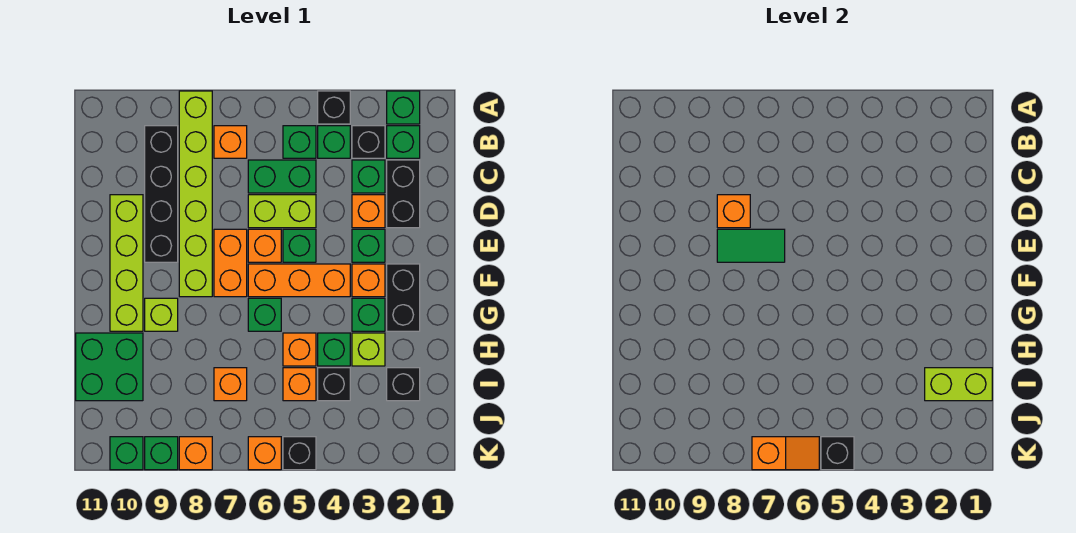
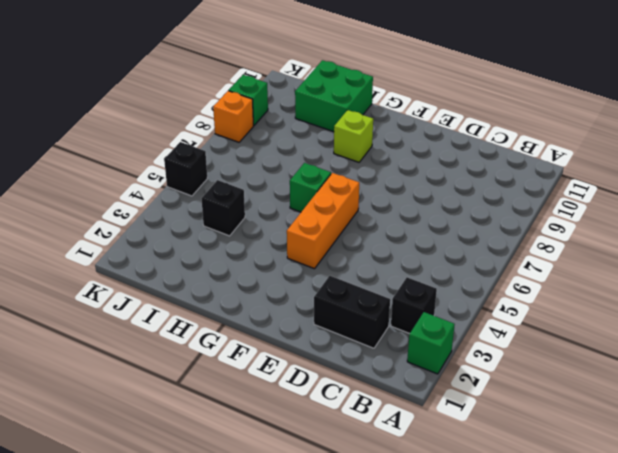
none -> black 1x1 brick [318,91,350,124]
none -> lime 1x6 brick [179,91,212,297]
none -> green 1x1 brick [387,126,420,158]
none -> green 1x1 brick [318,126,350,158]

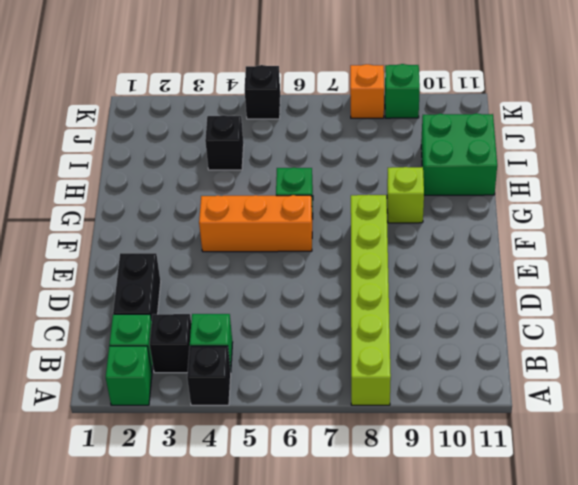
none -> green 1x1 brick [283,126,316,158]
none -> orange 1x1 brick [214,126,247,158]
none -> black 1x4 brick [145,126,178,262]
none -> green 1x1 brick [352,160,385,193]

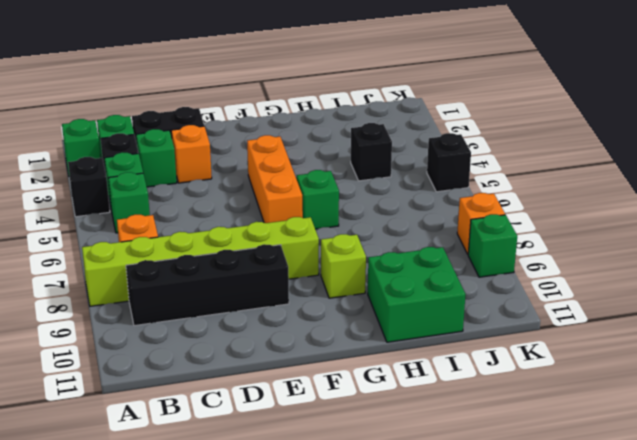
none -> green 1x2 brick [248,160,316,193]
none -> lime 1x2 brick [248,195,316,228]
none -> lime 1x4 brick [110,195,143,331]
none -> green 1x1 brick [352,229,385,262]

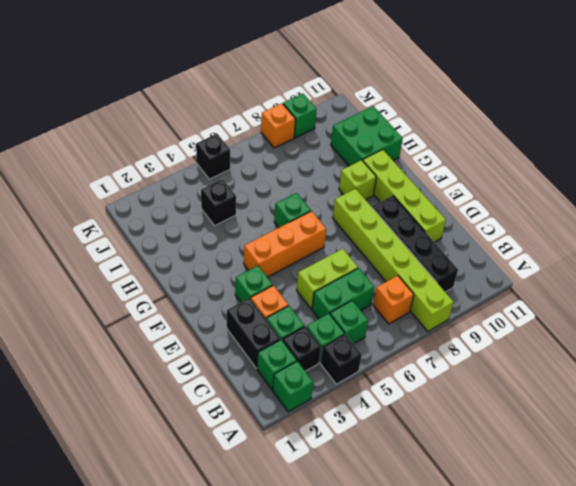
none -> green 1x1 brick [283,229,316,262]
none -> orange 1x1 brick [248,229,281,262]
none -> orange 1x2 brick [214,229,247,297]
none -> black 1x2 brick [387,264,420,331]

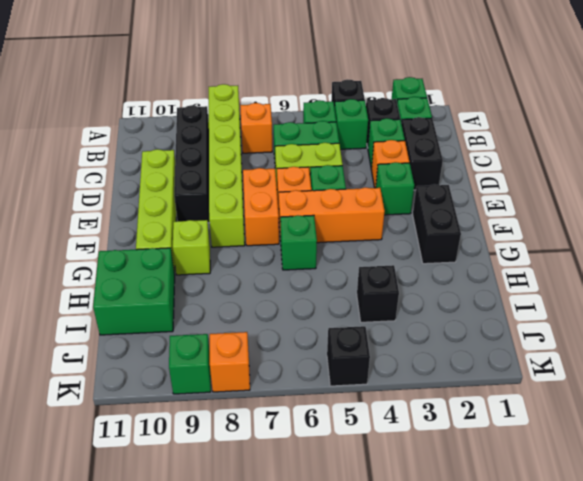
none -> orange 1x1 brick [352,264,385,297]
none -> green 1x1 brick [352,298,385,331]
none -> lime 1x1 brick [352,333,385,366]
none -> green 1x1 brick [318,333,350,366]

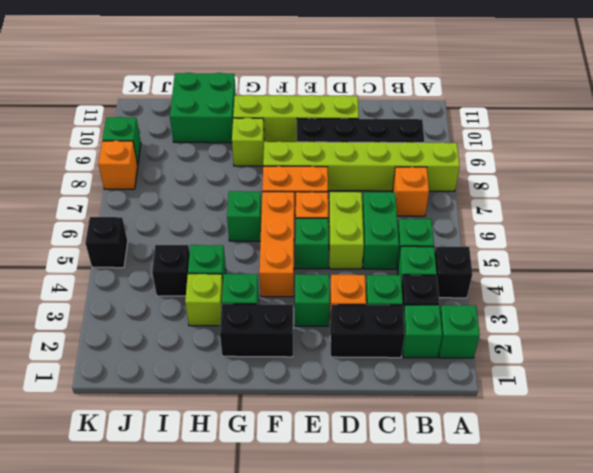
none -> orange 1x1 brick [352,264,385,297]
none -> orange 1x1 brick [283,333,316,366]
none -> black 1x1 brick [387,368,420,401]
none -> orange 1x1 brick [283,368,316,401]

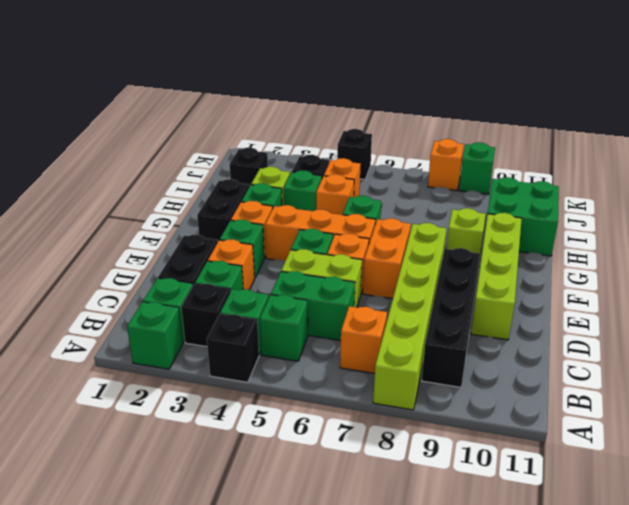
none -> orange 1x1 brick [214,368,247,401]
none -> orange 1x1 brick [248,437,281,470]
none -> green 1x1 brick [110,437,143,470]
none -> orange 1x1 brick [717,195,750,228]

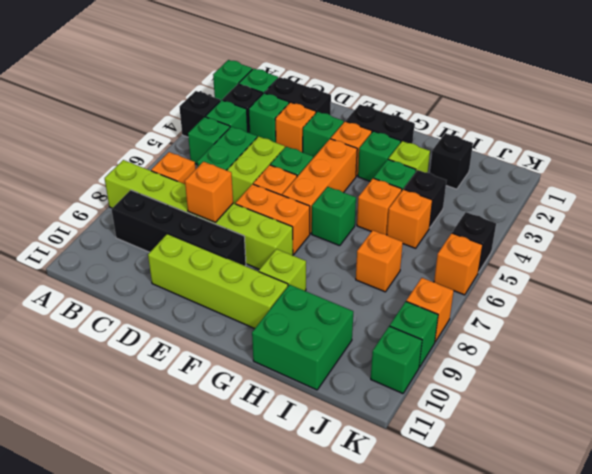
none -> green 1x2 tile [717,229,785,262]
none -> lime 1x2 brick [925,368,992,401]
none -> black 1x1 brick [821,437,854,470]
none -> orange 1x2 slope [752,437,819,470]

